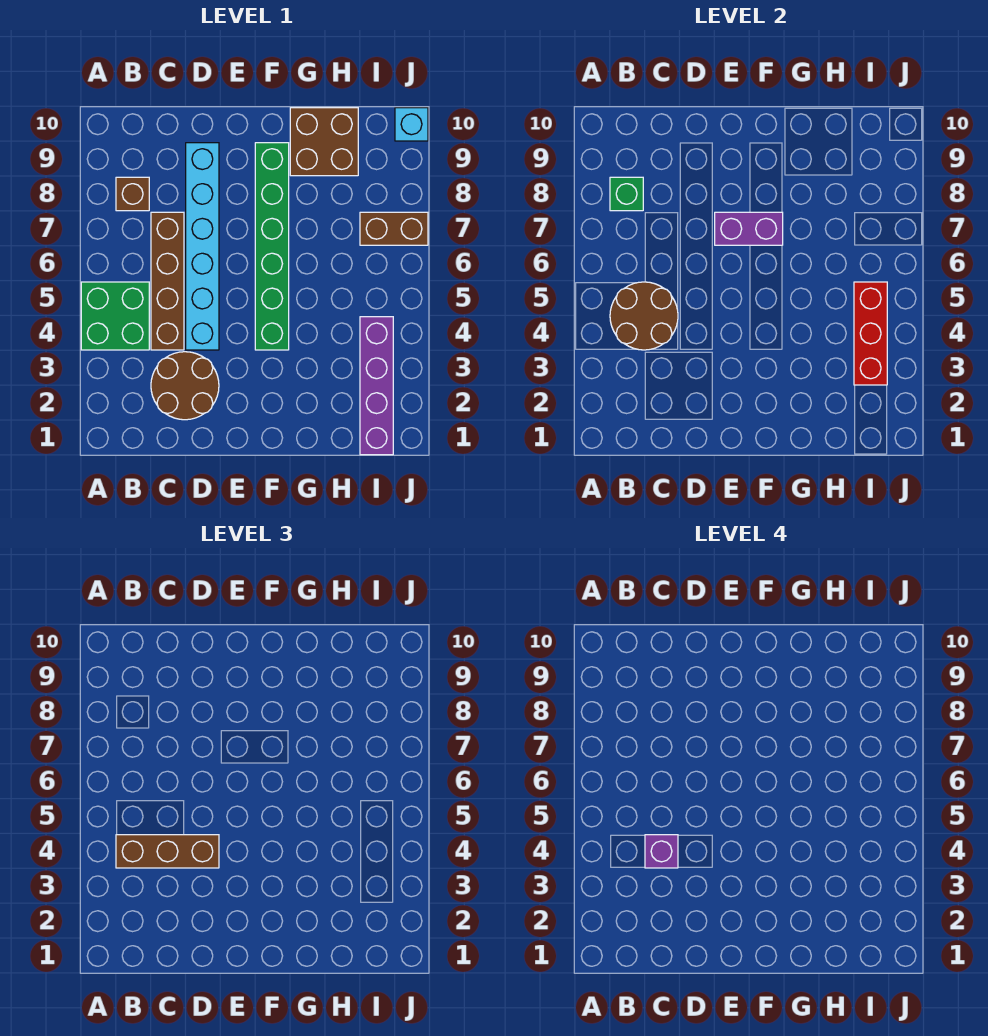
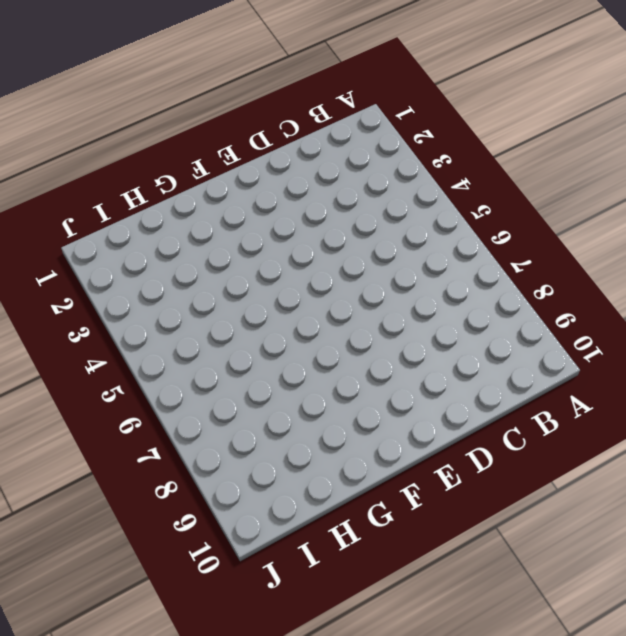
none -> green 2x2 brick [81,282,149,350]
none -> brown 1x1 brick [116,177,149,211]
none -> brown 2x2 round brick [151,352,219,420]

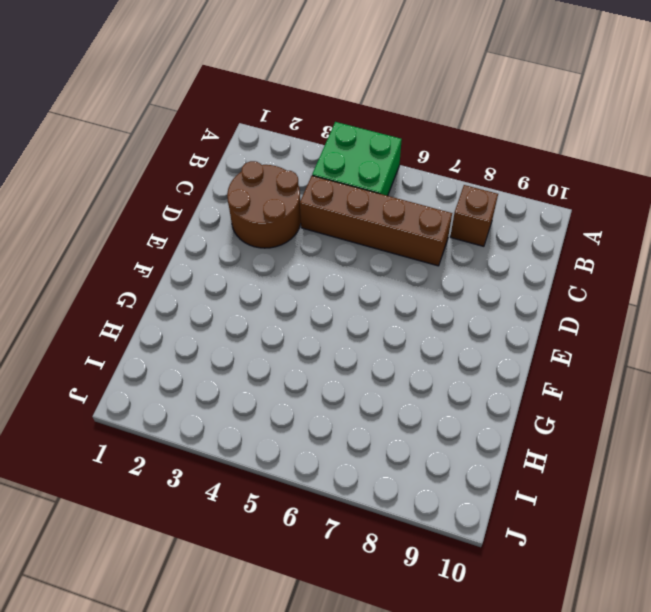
none -> cyan 1x6 brick [186,143,219,350]
none -> green 1x6 brick [255,143,289,350]
none -> brown 2x2 brick [290,108,358,176]

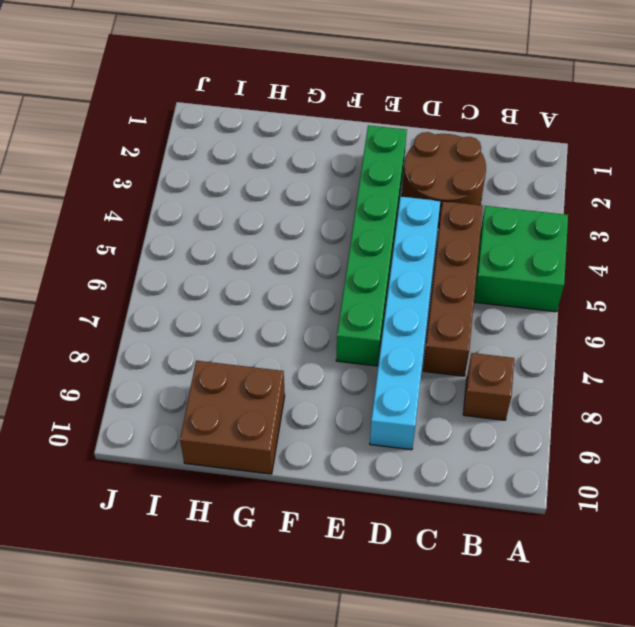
green 1x6 brick [336,125,407,366] -> green 1x6 brick moved to [255,143,289,350]
none -> purple 1x4 brick [360,317,393,455]
none -> brown 1x2 brick [360,212,428,245]
none -> cyan 1x1 brick [395,108,428,141]

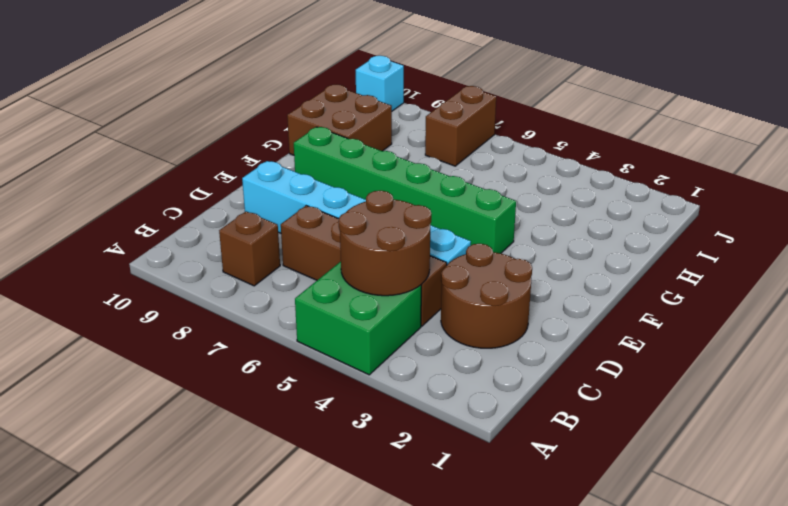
none -> purple 1x4 brick [360,317,393,455]
none -> green 1x1 brick [610,177,643,211]
none -> purple 1x2 brick [715,212,783,245]

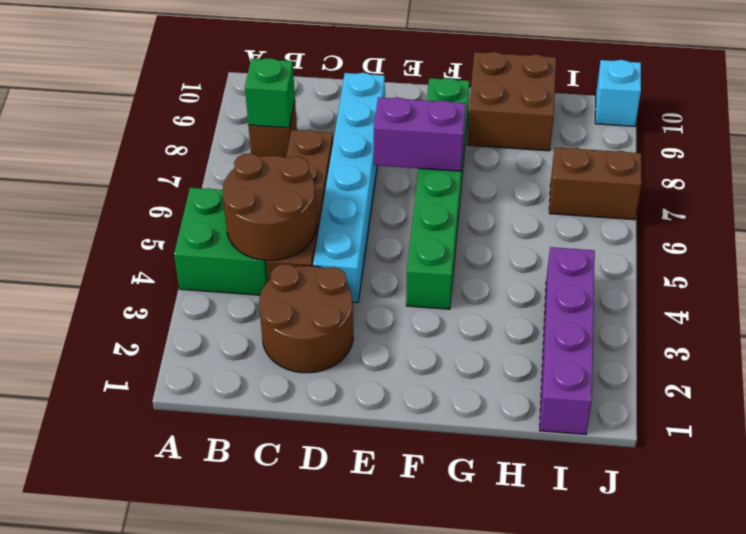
none -> red 1x3 brick [854,282,887,385]
none -> brown 1x3 brick [116,835,219,868]
none -> purple 1x1 brick [645,835,678,868]

